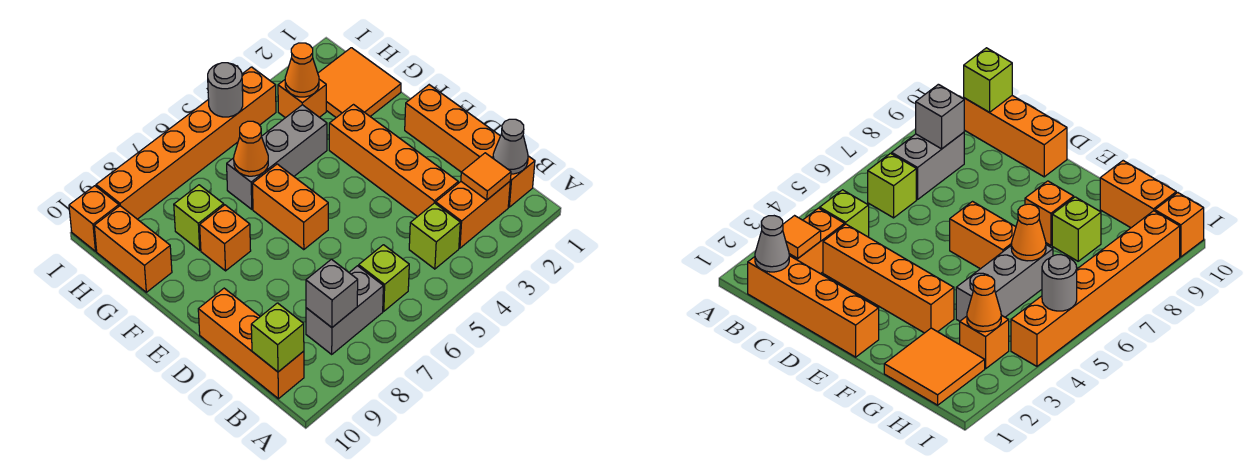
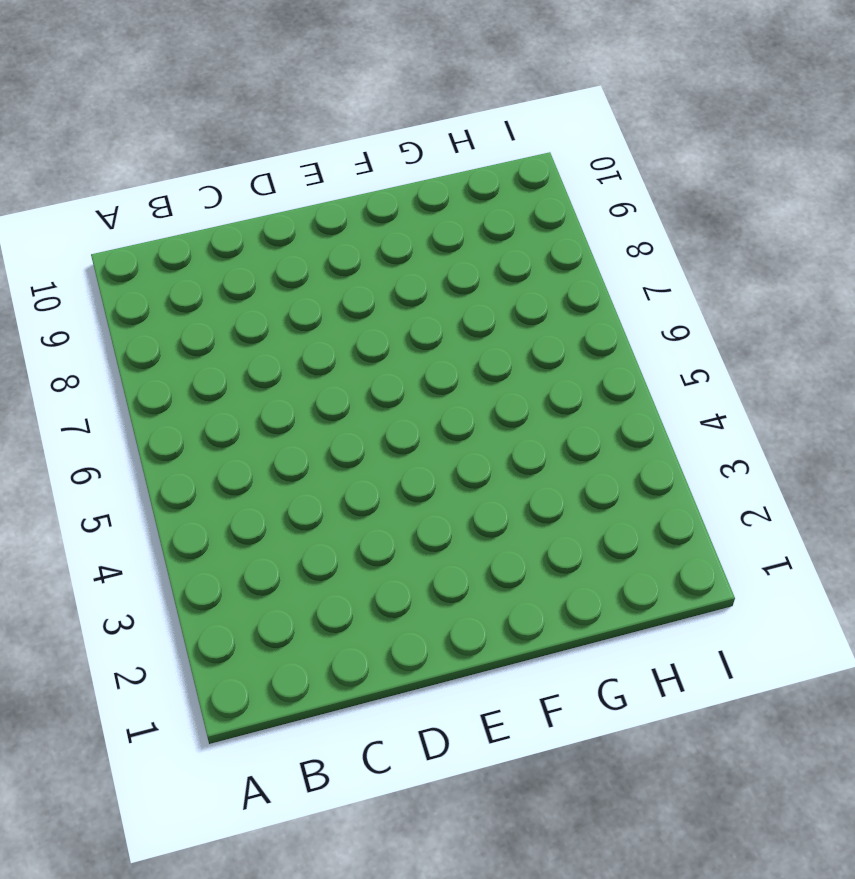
none -> orange 1x4 brick [405,85,535,207]
none -> orange 1x2 brick [436,182,510,248]
none -> lime 1x1 brick [409,203,460,269]

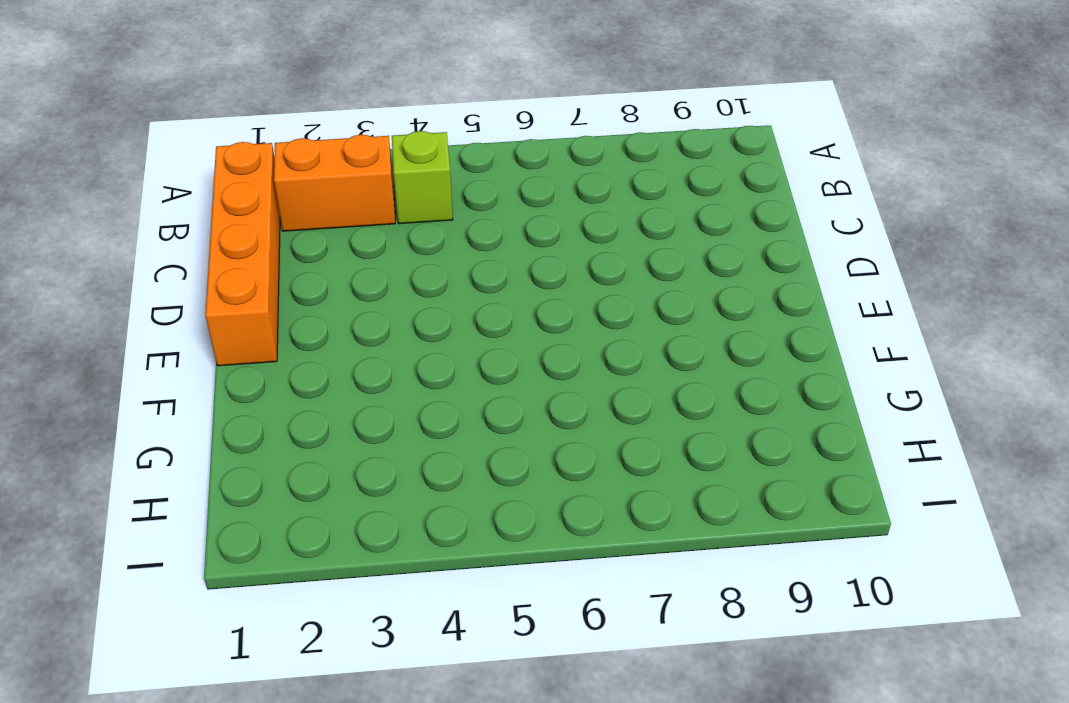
none -> lime 1x1 brick [359,245,409,311]
none -> grey 1x2 brick [306,266,383,354]
none -> orange 1x3 brick [198,288,304,399]

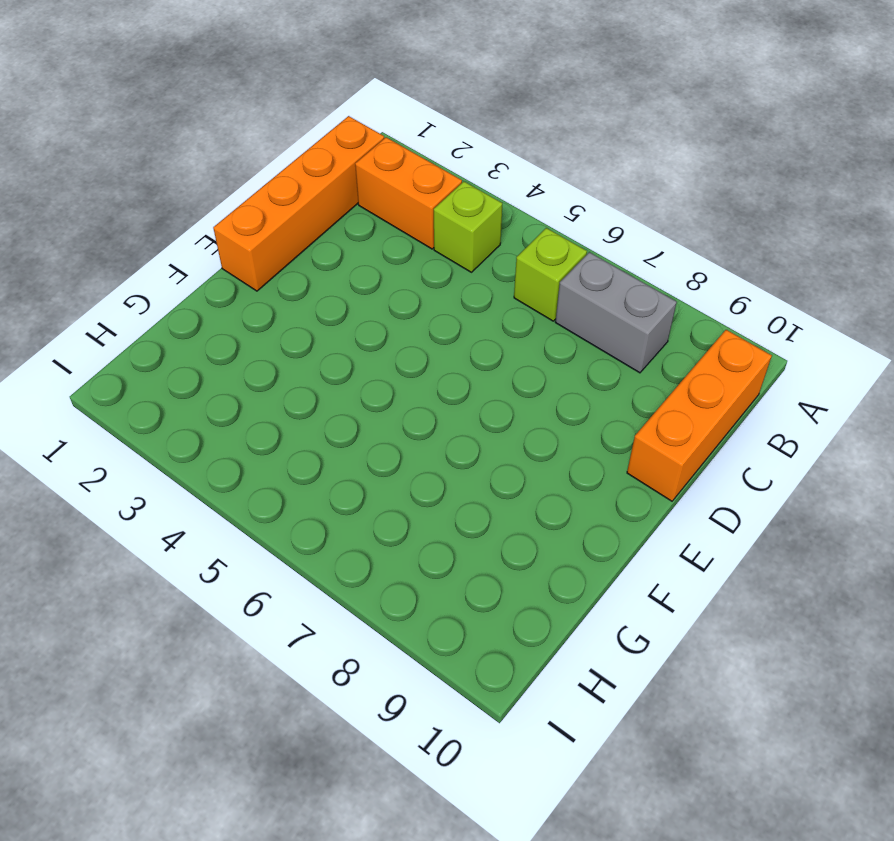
none -> orange 1x4 brick [329,105,458,217]
none -> orange 1x2 brick [252,164,328,250]
none -> orange 1x1 brick [200,205,251,271]

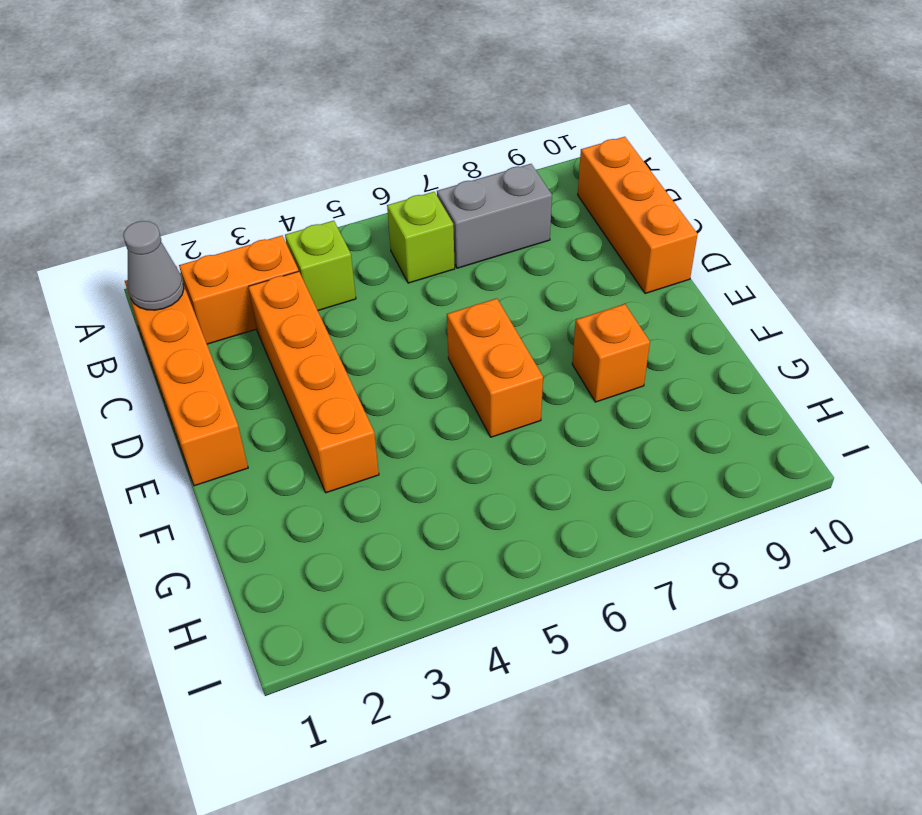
none -> orange 2x2 tile [318,48,401,118]
none -> grey 1x3 brick [227,105,327,209]
none -> lime 1x1 brick [174,185,224,250]

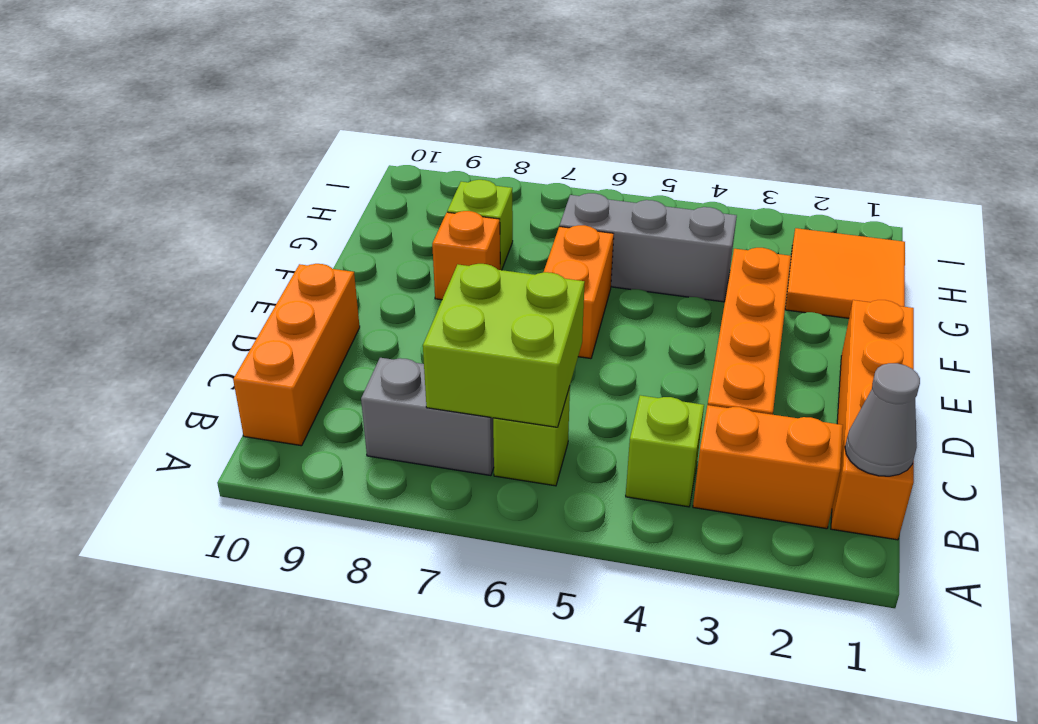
lime 2x2 brick [423,264,585,427] -> none
none -> orange 1x2 brick [94,206,172,292]
none -> orange 1x1 brick [278,79,326,118]
none -> orange 1x6 brick [96,67,276,219]

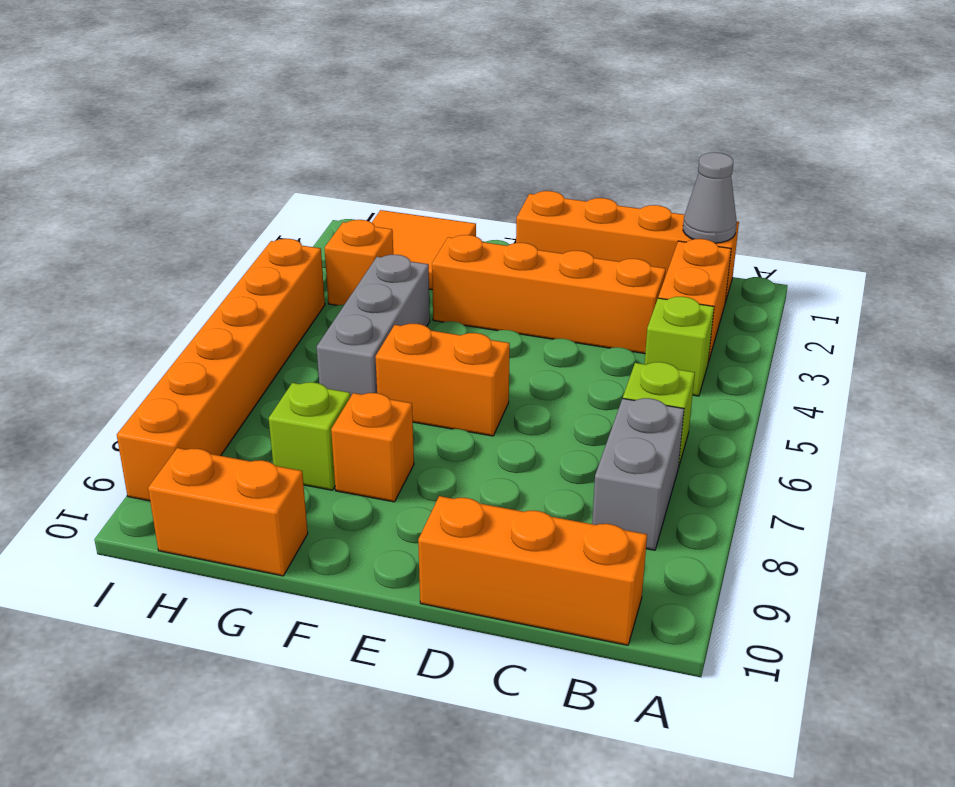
none -> orange 1x1 brick [69,186,119,251]
none -> orange 1x1 tile [461,153,511,200]
none -> grey 1x1 brick [306,259,358,327]

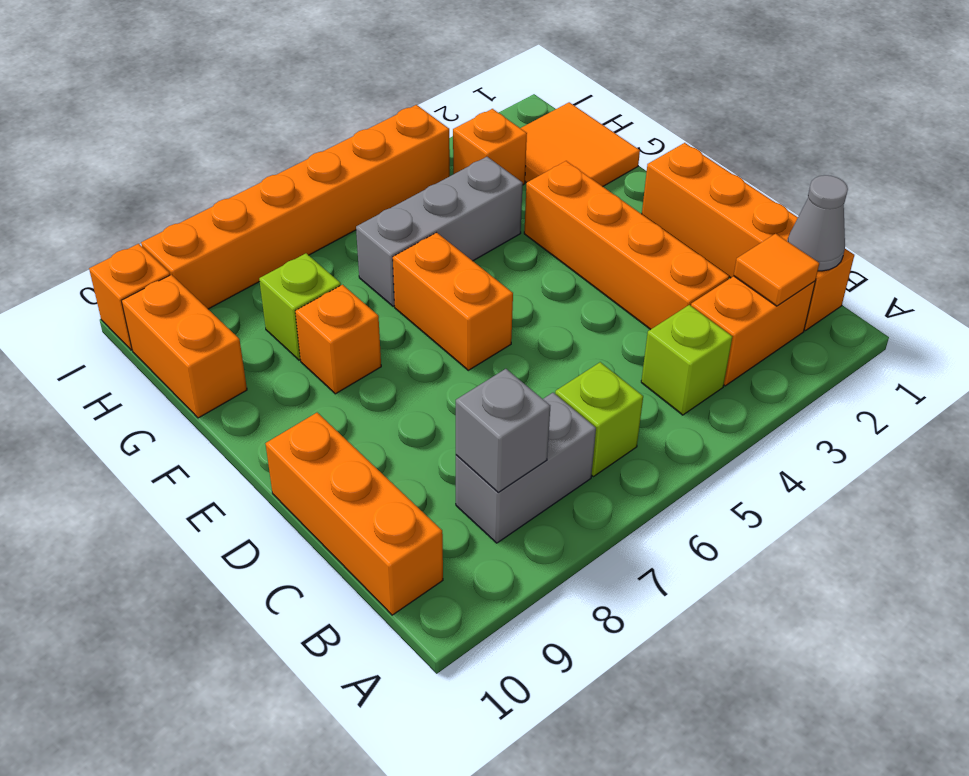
none -> lime 1x1 brick [251,303,304,372]
none -> orange 1x1 cone [234,121,268,176]
none -> orange 1x1 cone [285,43,319,97]

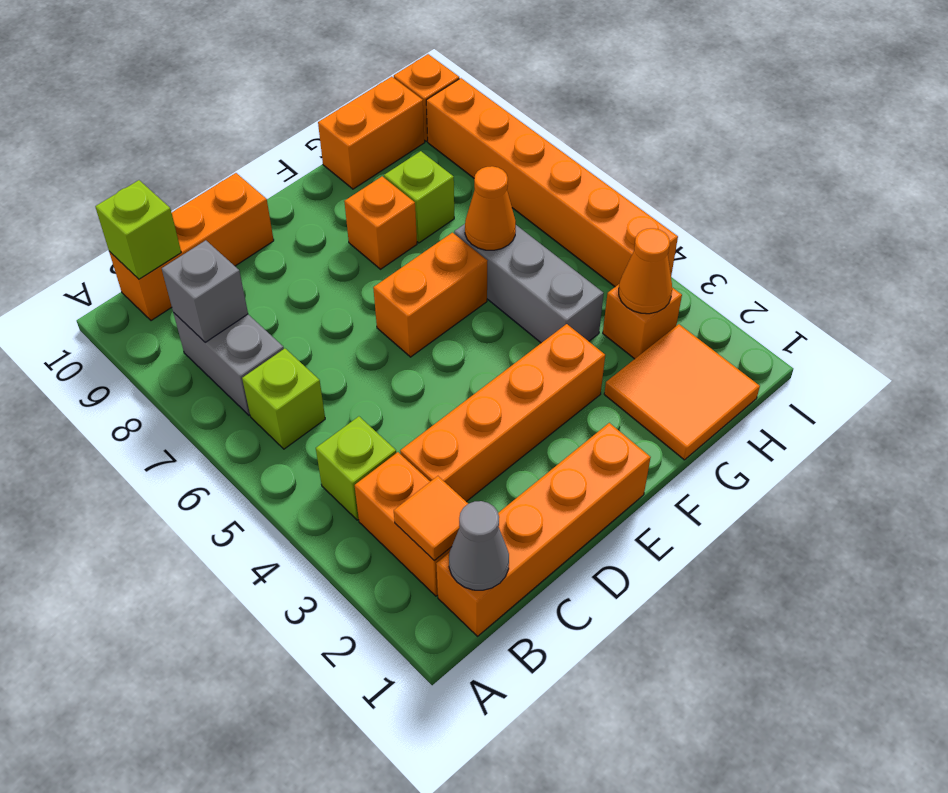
none -> grey 1x1 round brick [208,63,243,117]

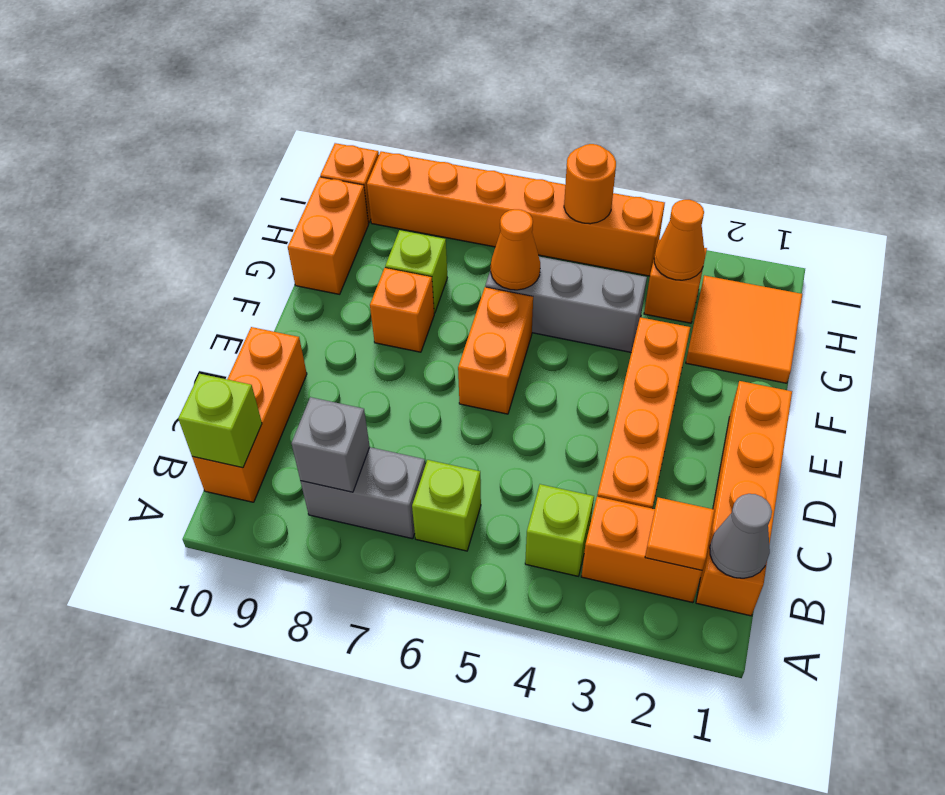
orange 1x1 round brick [564,144,616,224] -> grey 1x1 round brick [208,63,243,117]

